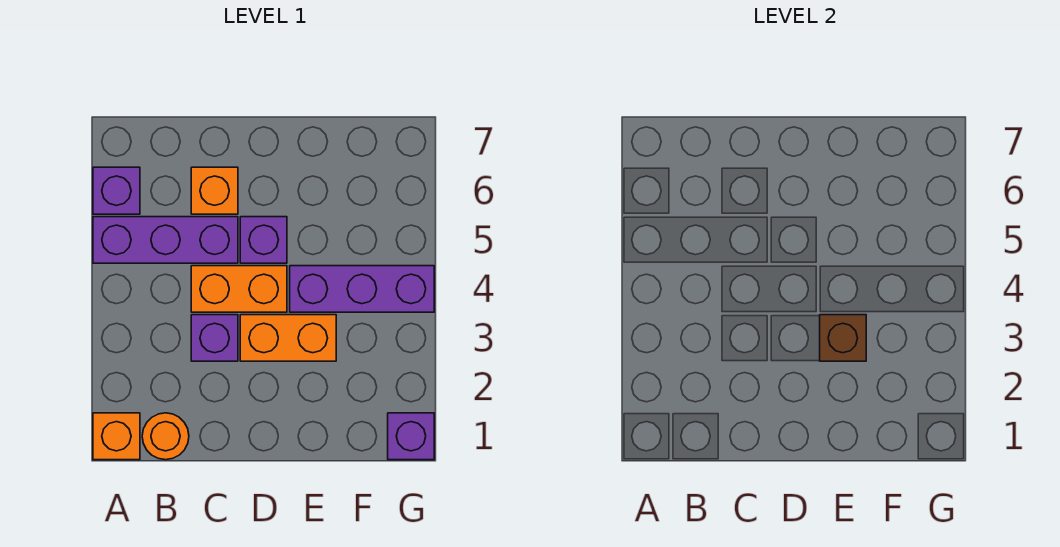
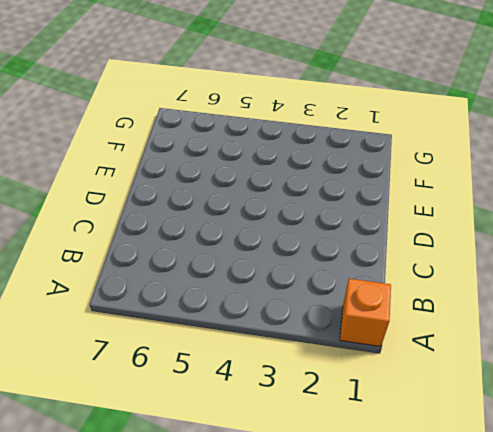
none -> purple 1x3 brick [93,217,238,263]
none -> purple 1x1 brick [93,167,140,214]
none -> orange 1x1 round brick [142,413,189,460]

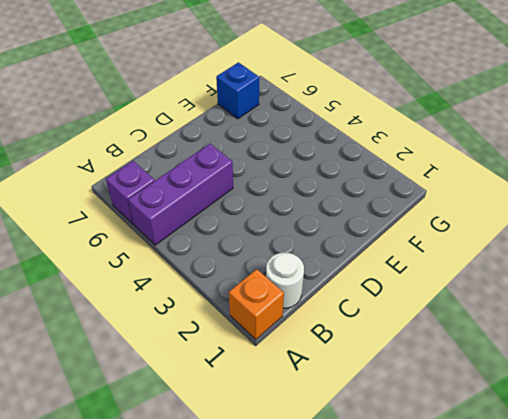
white 1x1 round brick [266,253,304,308] -> orange 1x1 round brick [142,413,189,460]
blue 1x1 brick [216,62,259,119] -> none
none -> purple 1x1 brick [191,315,238,361]
none -> orange 1x2 brick [191,266,287,312]
none -> orange 1x1 brick [191,167,238,214]

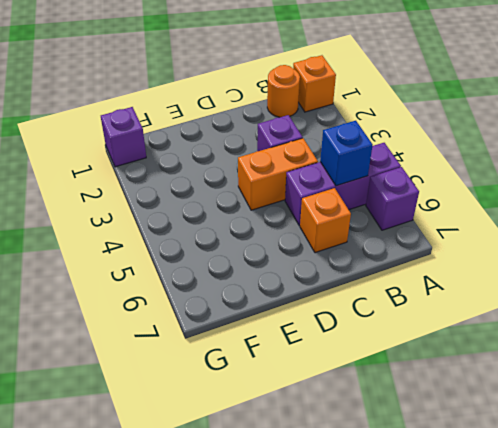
blue 1x1 brick [320,121,373,186] -> none
none -> orange 1x2 brick [240,315,336,361]
none -> purple 1x1 brick [240,217,287,263]
none -> purple 1x3 brick [290,266,434,312]

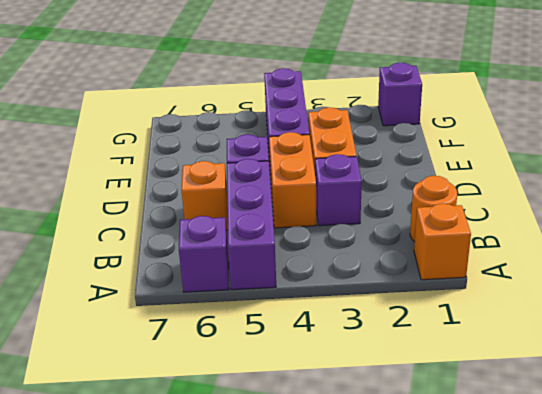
none -> brown 1x1 brick [820,315,866,361]

